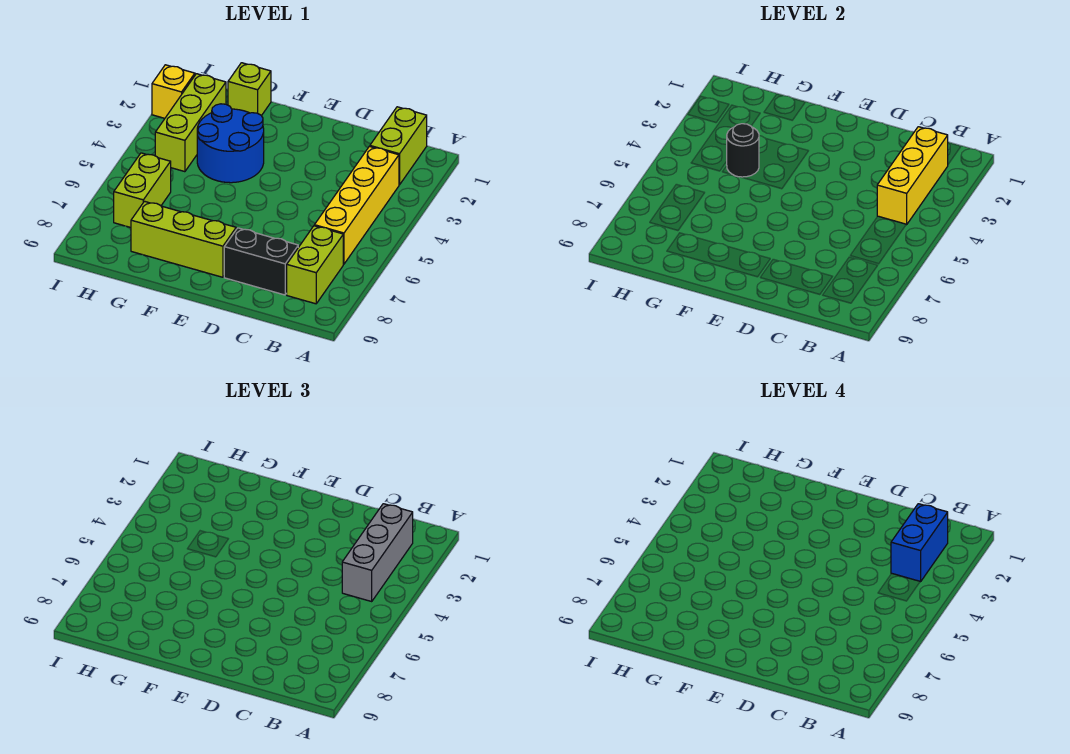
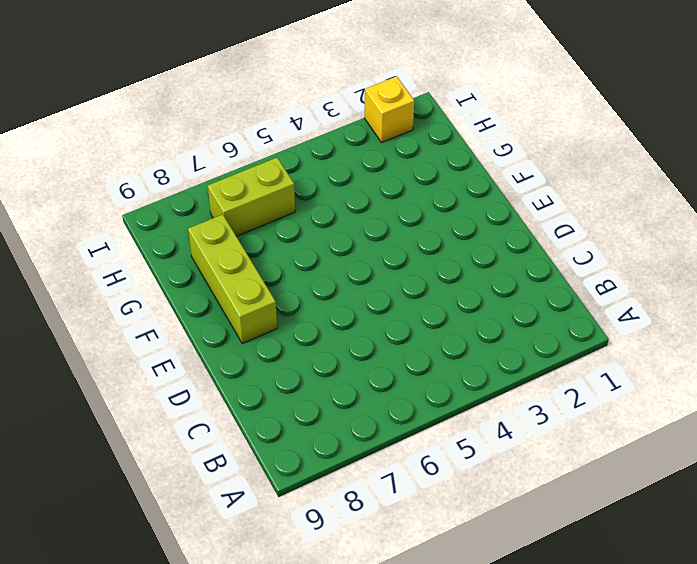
none -> lime 1x2 brick [370,107,427,185]
none -> yellow 1x4 brick [314,146,399,264]
none -> lime 1x2 brick [287,226,343,304]

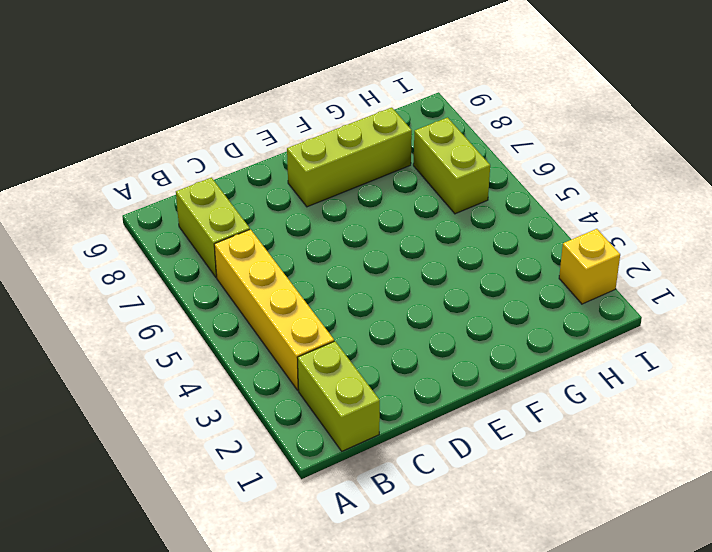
none -> black 1x2 brick [224,228,298,295]
none -> blue 2x2 round brick [197,104,264,183]
none -> lime 1x1 brick [228,63,271,116]

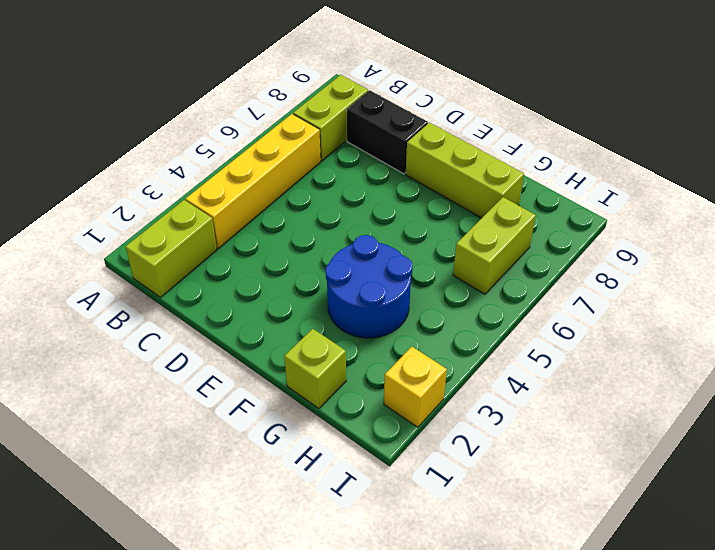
none -> lime 1x3 brick [155,74,226,172]
none -> yellow 1x3 brick [877,127,948,225]
none -> black 1x1 round brick [726,124,759,177]

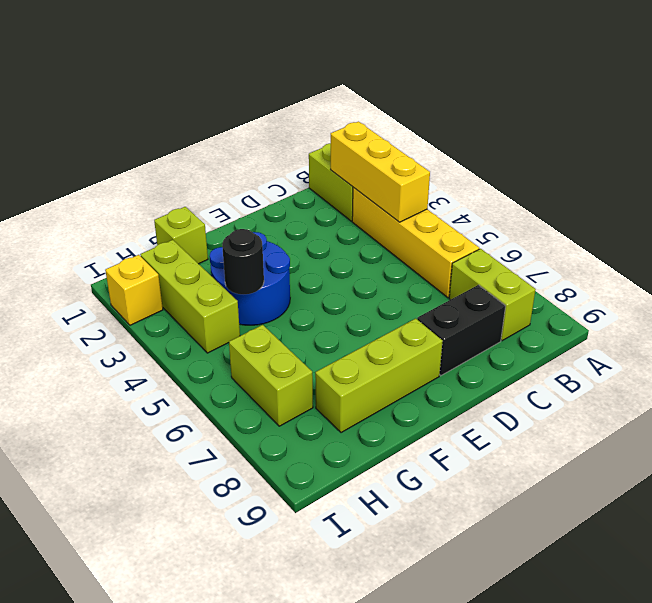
none -> grey 1x3 brick [342,504,413,601]
none -> blue 1x2 brick [891,504,948,582]

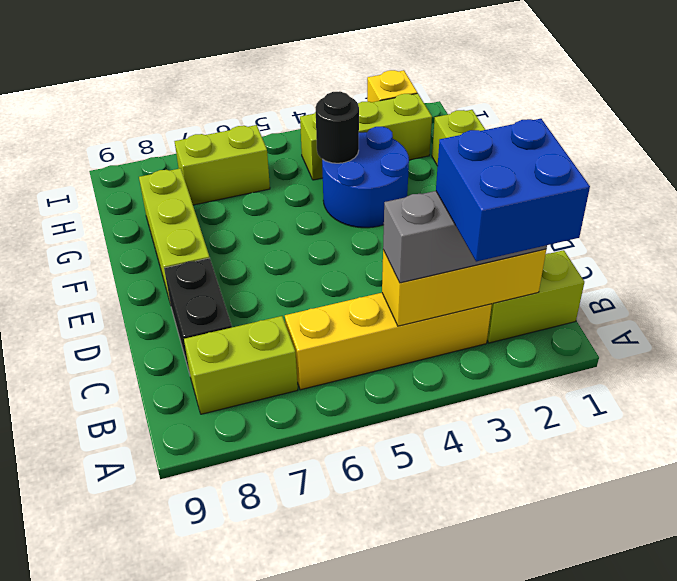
blue 2x2 brick [436,119,590,262] -> blue 1x2 brick [891,504,948,582]

